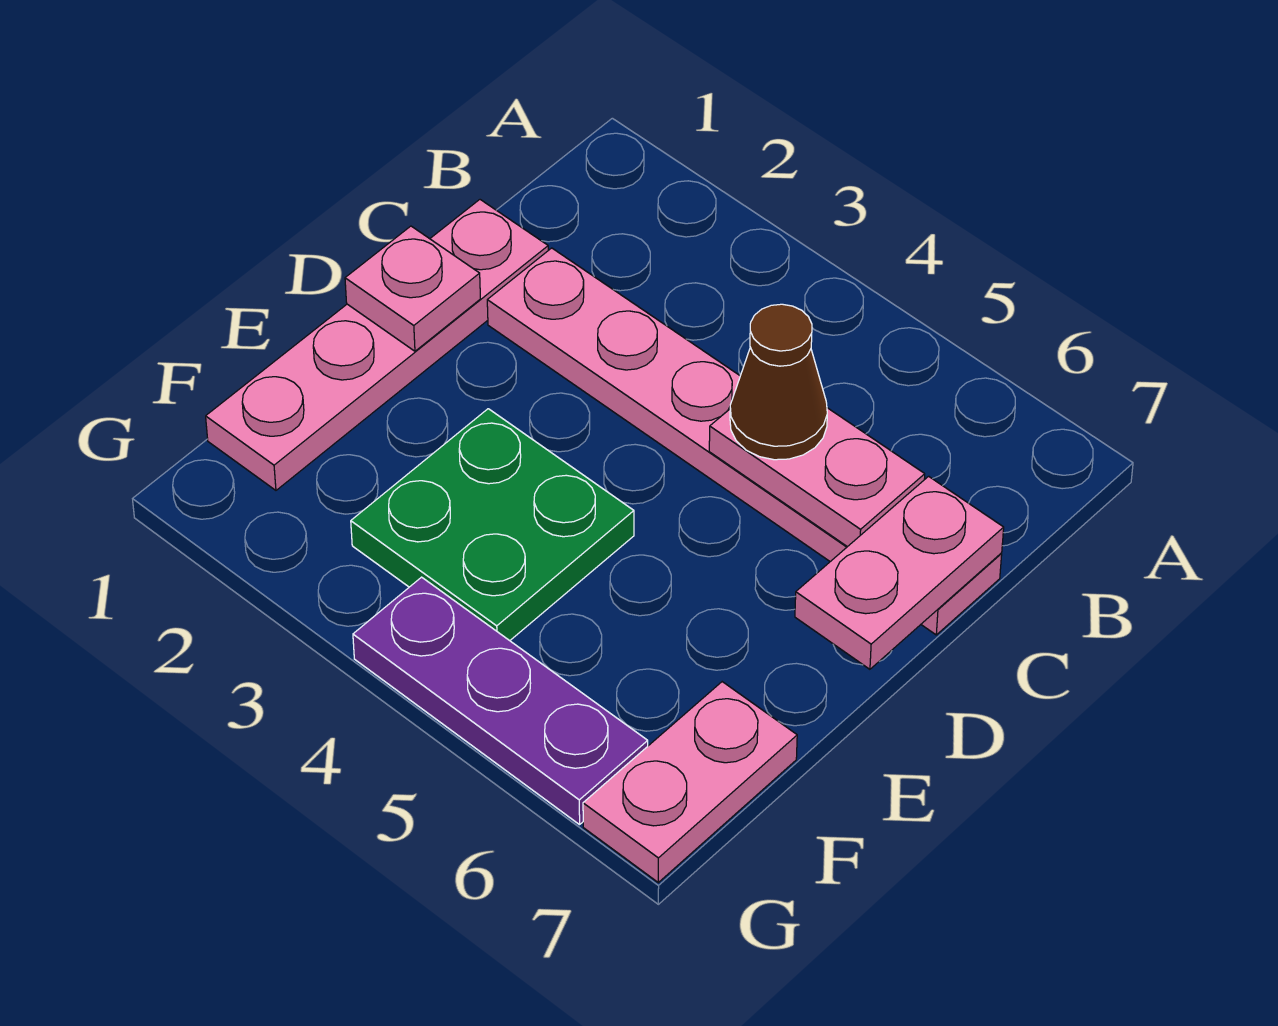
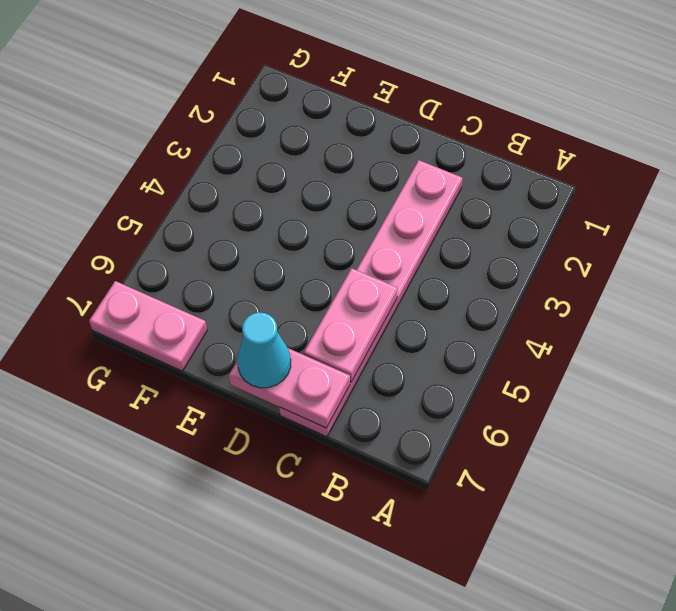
cyan 1x1 cone [237,313,291,388] -> none
none -> pink 1x4 plate [206,200,548,490]
none -> green 2x2 plate [351,409,634,641]

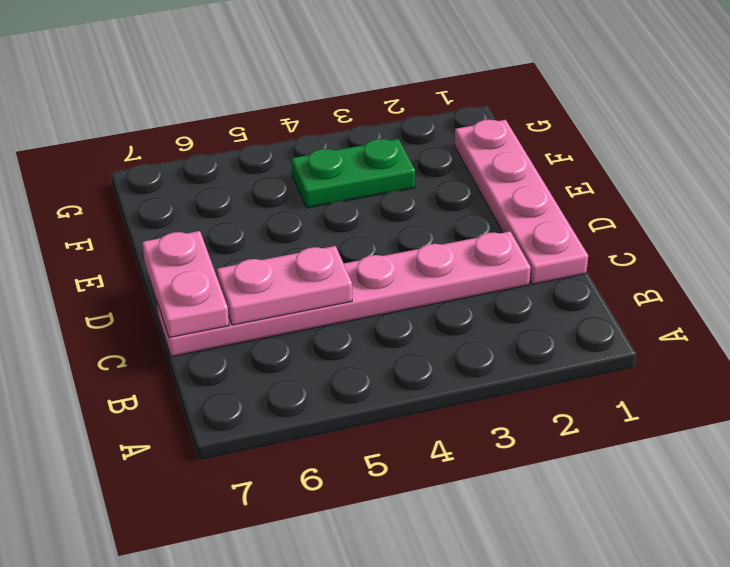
green 1x2 plate [292,139,415,208] -> green 2x2 plate [351,409,634,641]
none -> pink 1x2 plate [583,682,797,882]
none -> purple 1x3 plate [353,577,648,825]

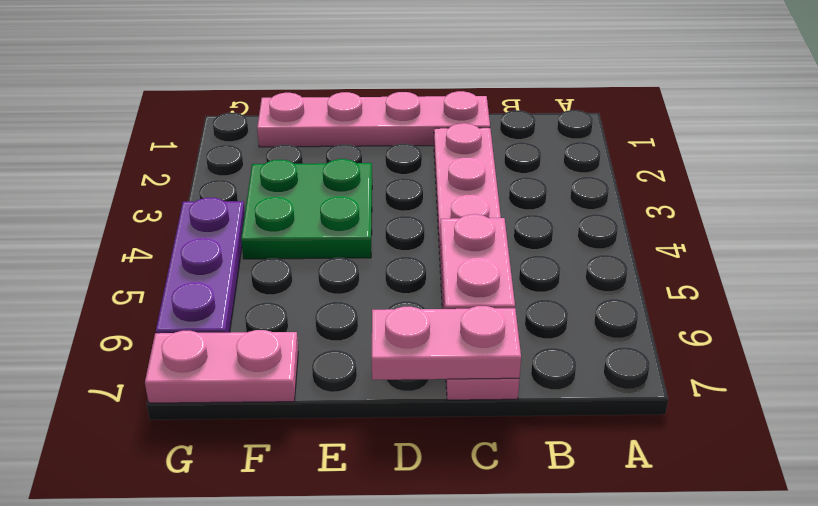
none -> pink 1x1 plate [345,226,480,351]
none -> brown 1x1 cone [730,304,827,460]

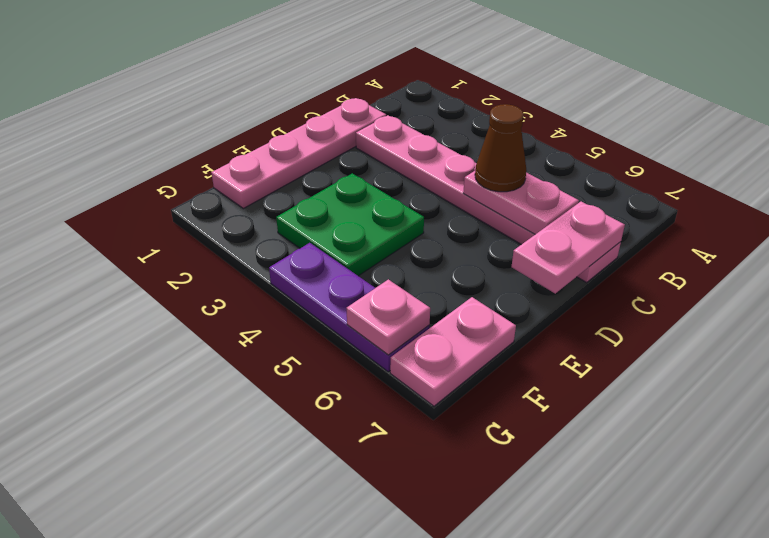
pink 1x1 plate [346,279,430,355] -> pink 1x1 plate moved to [345,226,480,351]

